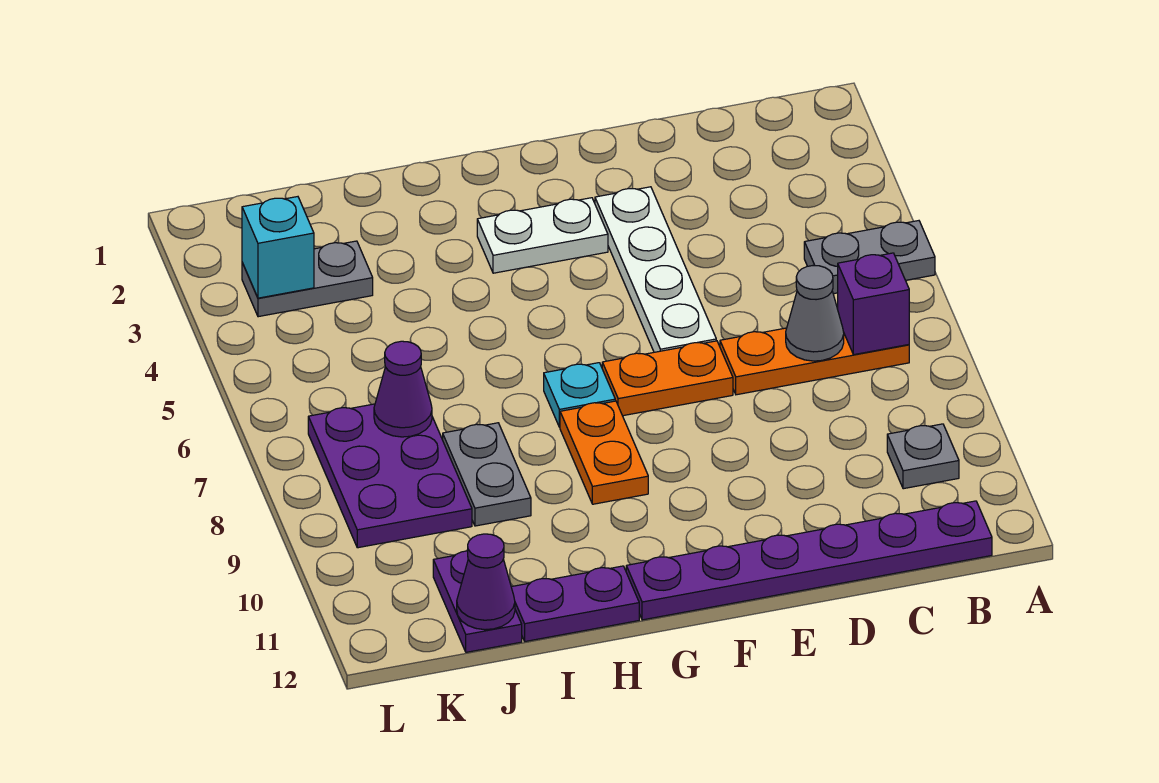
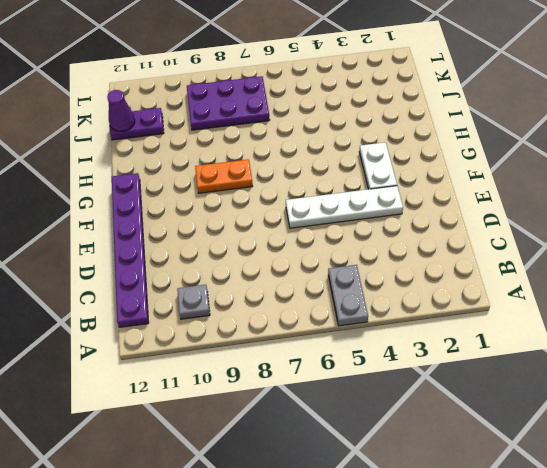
none -> orange 1x3 plate [720,328,909,395]
none -> orange 1x2 plate [602,341,733,416]
none -> cyan 1x1 plate [544,363,615,427]

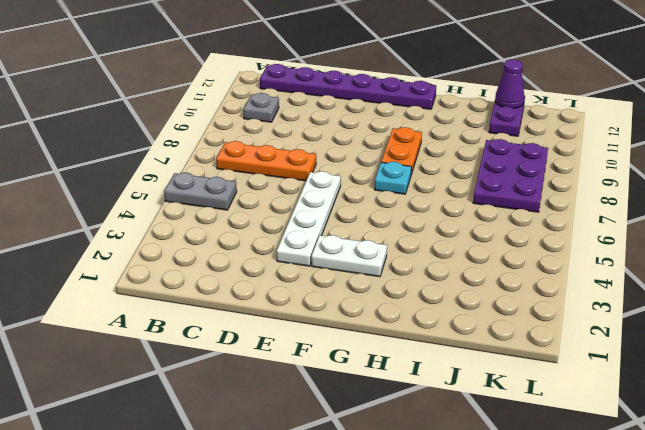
none -> orange 1x2 plate [602,341,733,416]
none -> purple 1x2 plate [511,566,639,641]
none -> grey 1x2 plate [443,423,531,526]

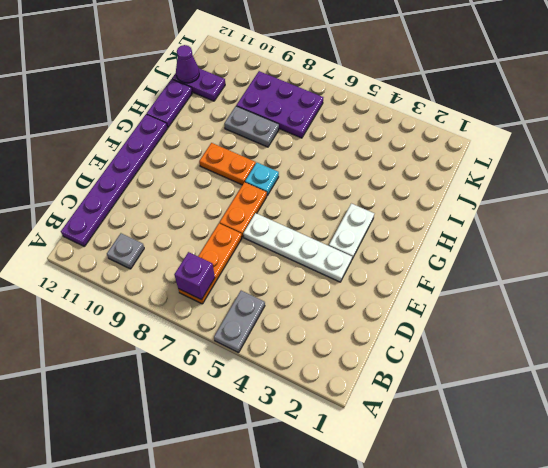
none -> grey 1x2 plate [242,241,373,317]
none -> grey 1x1 cone [786,266,844,361]
none -> purple 1x1 cone [374,341,432,437]

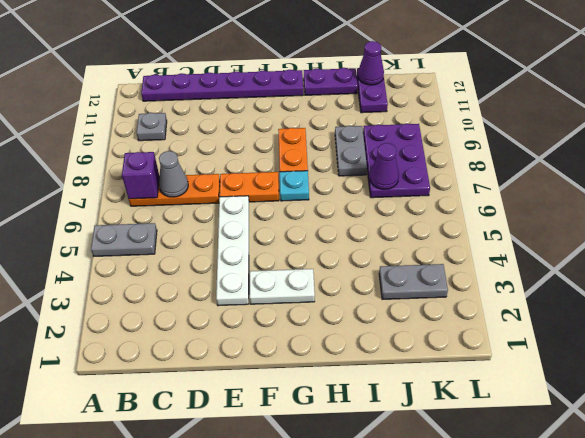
none -> cyan 1x1 brick [242,197,314,298]

